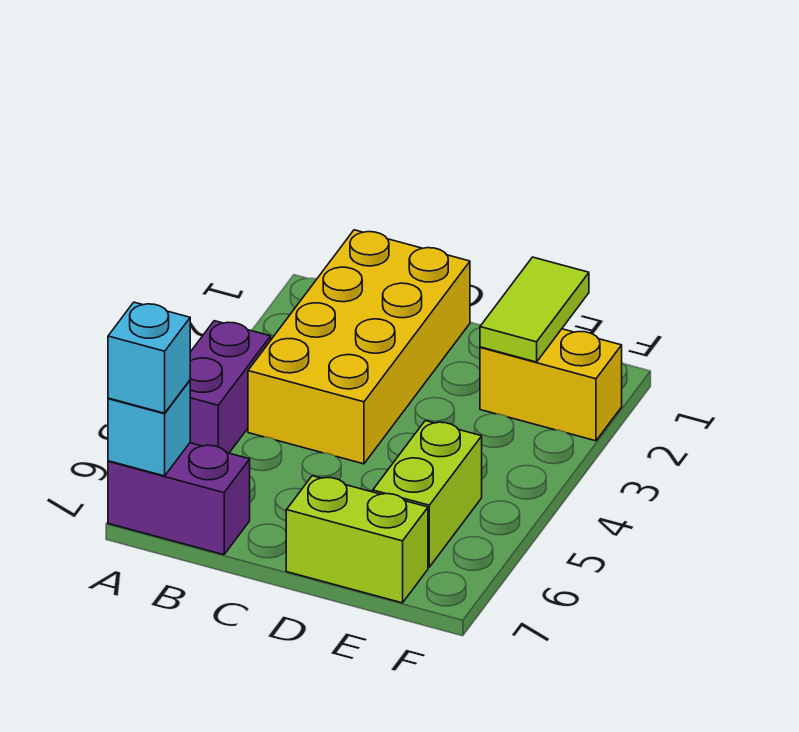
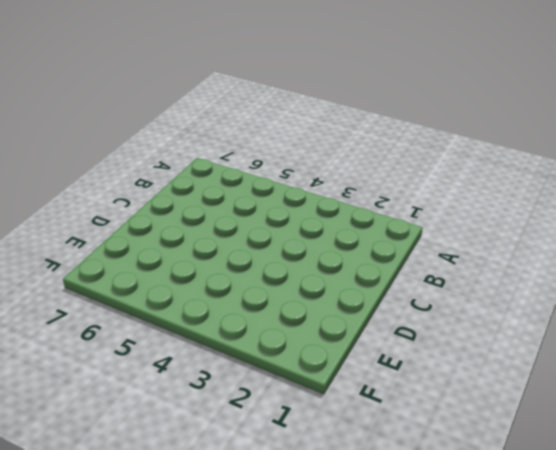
none -> purple 1x2 brick [190,321,271,453]
none -> purple 1x2 brick [108,443,250,555]

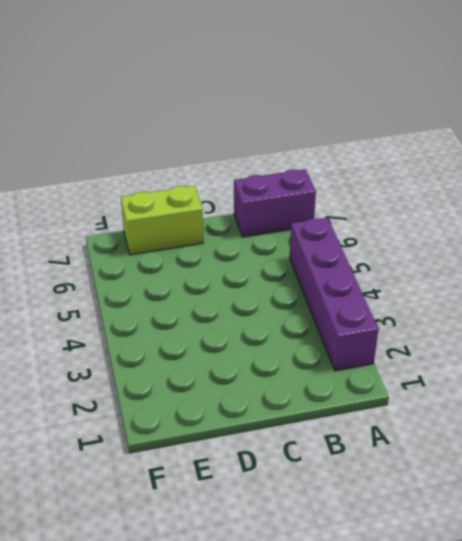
purple 1x4 brick [290,218,378,371] -> purple 1x2 brick [190,321,271,453]
none -> yellow 2x4 brick [248,230,470,464]
none -> yellow 1x2 brick [480,329,622,441]

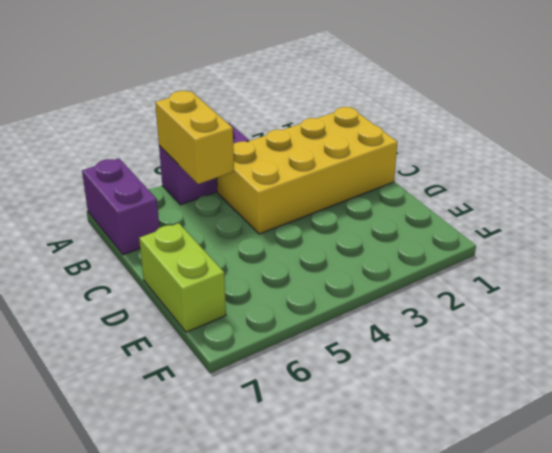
yellow 1x2 brick [155,91,234,184] -> yellow 1x2 brick moved to [480,329,622,441]
none -> lime 1x2 brick [373,421,482,567]
none -> cyan 1x1 brick [108,380,190,476]

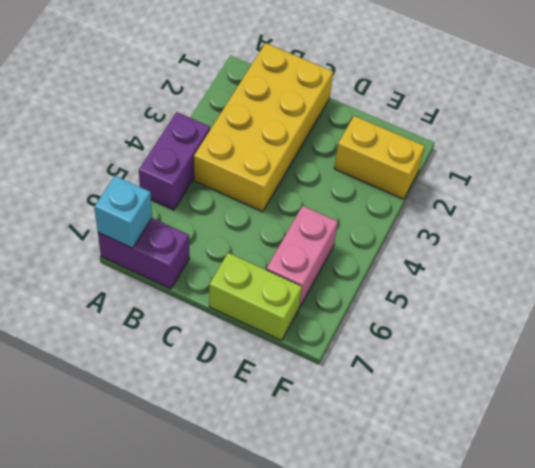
pink 1x2 brick [266,206,338,308] -> lime 1x2 brick [373,421,482,567]
none -> lime 1x2 tile [480,257,589,362]
none -> cyan 1x1 brick [108,302,190,413]

